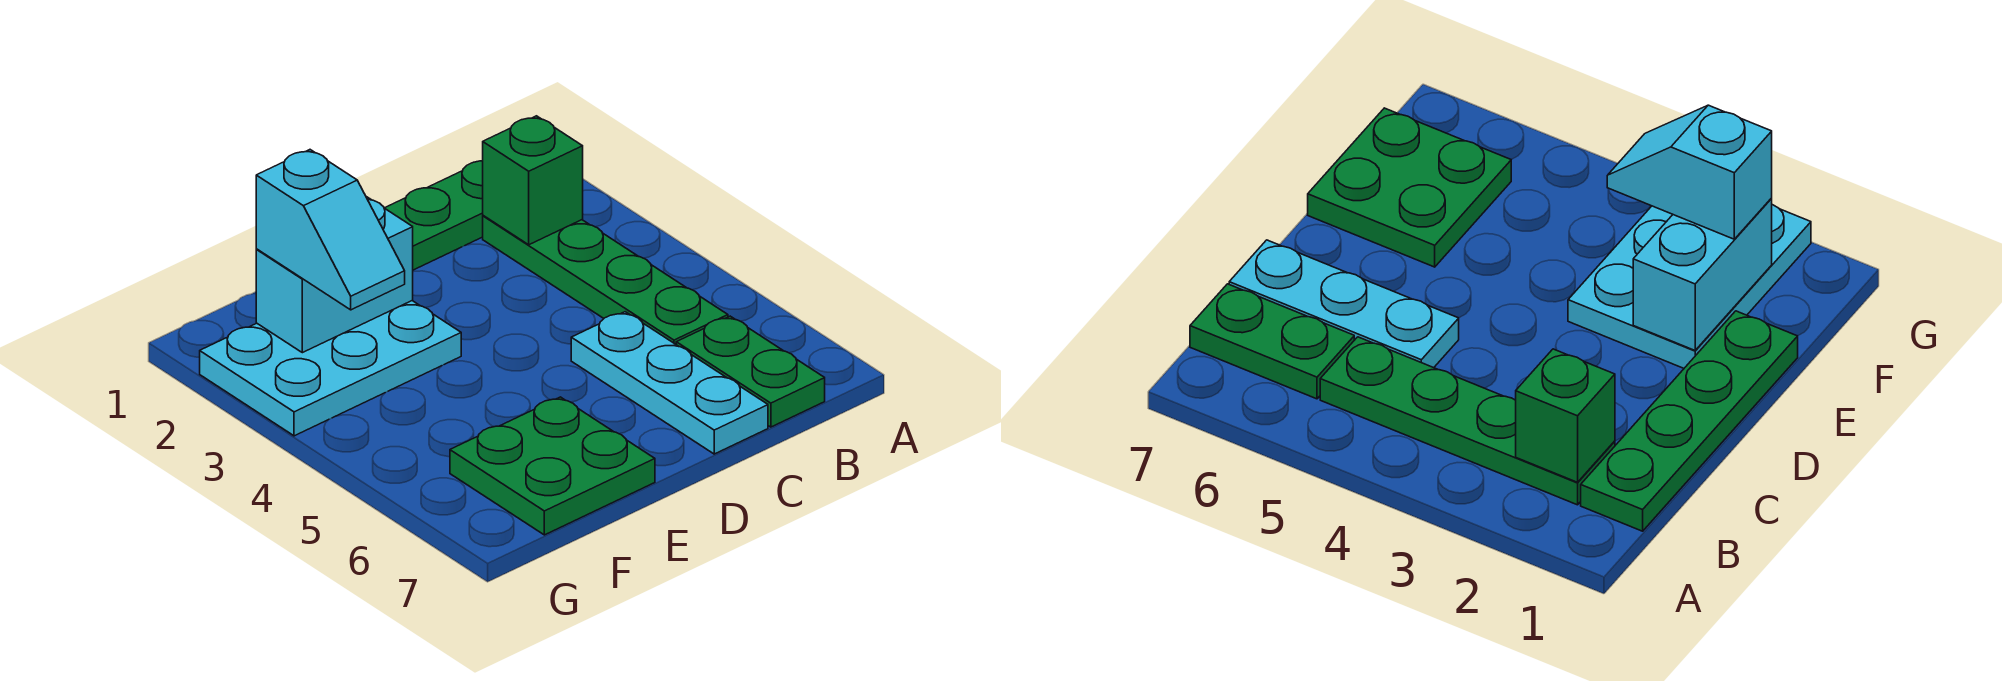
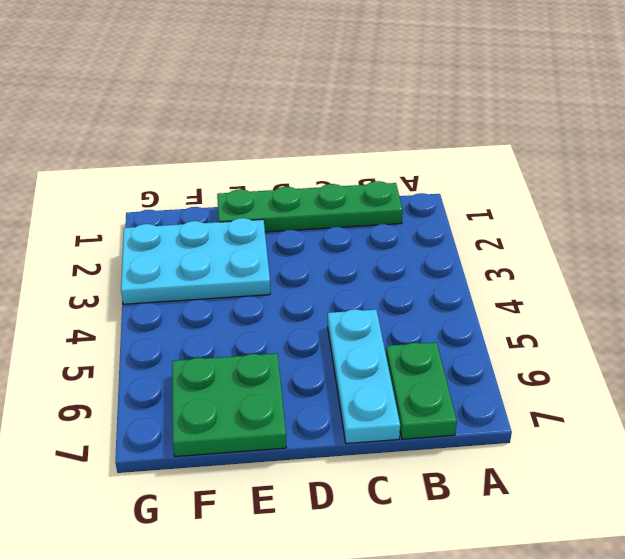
none -> green 1x4 plate [483,216,728,344]
none -> green 1x1 brick [483,116,583,245]

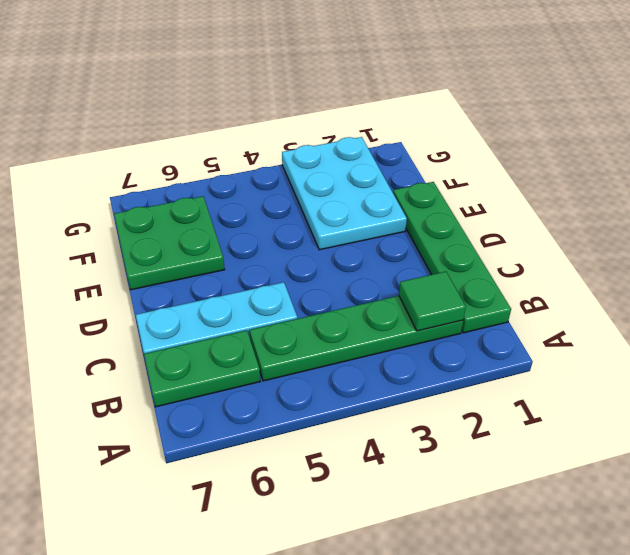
green 1x1 tile [399,272,466,331] -> green 1x1 brick [483,116,583,245]
none -> cyan 1x2 brick [256,197,413,353]
none -> cyan 1x2 slope [256,150,405,310]

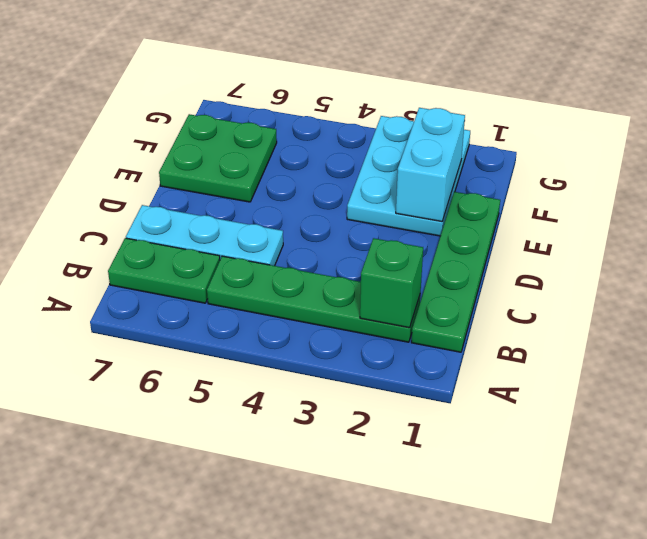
none -> cyan 1x2 slope [256,150,405,310]

